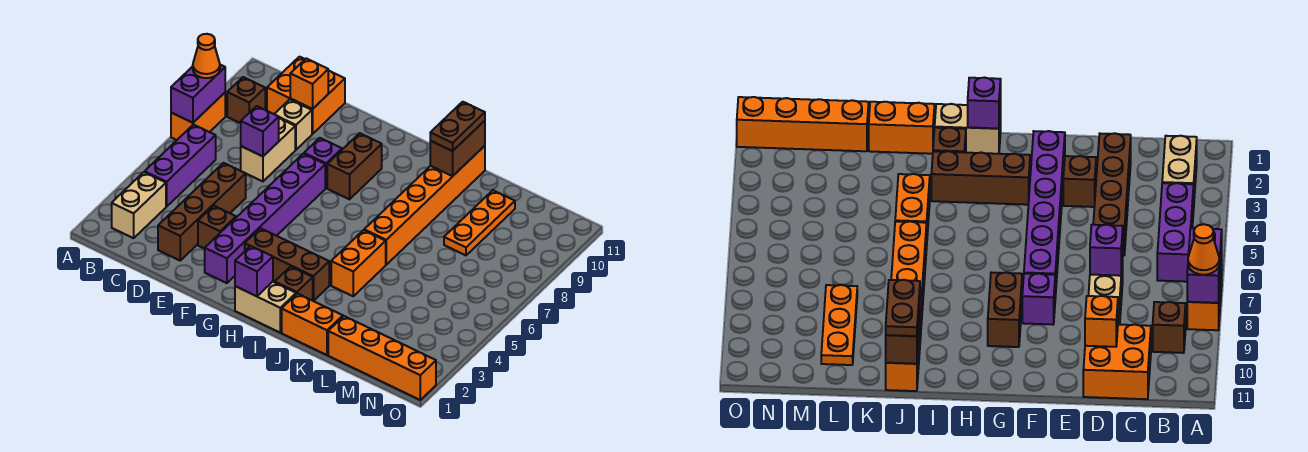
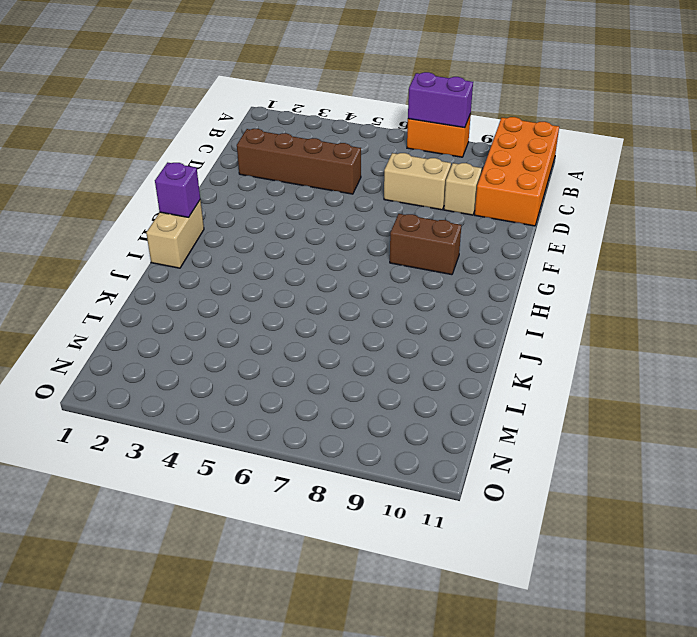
orange 2x4 brick [475,117,559,226] -> orange 2x2 brick [267,57,345,134]
none -> tan 1x2 brick [112,172,166,238]
none -> purple 1x3 brick [145,125,216,206]
none -> brown 1x1 brick [227,77,265,123]

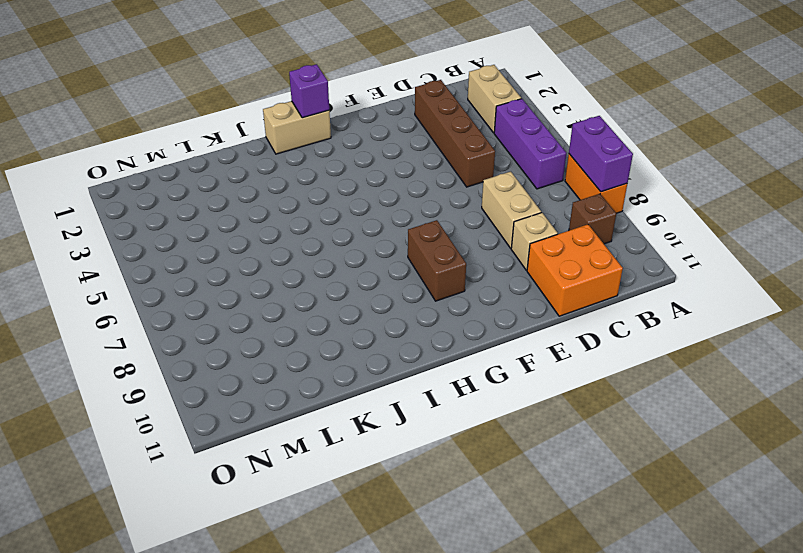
none -> brown 1x1 brick [198,206,236,249]
none -> purple 1x6 brick [205,154,325,283]
none -> purple 1x1 brick [304,138,342,188]

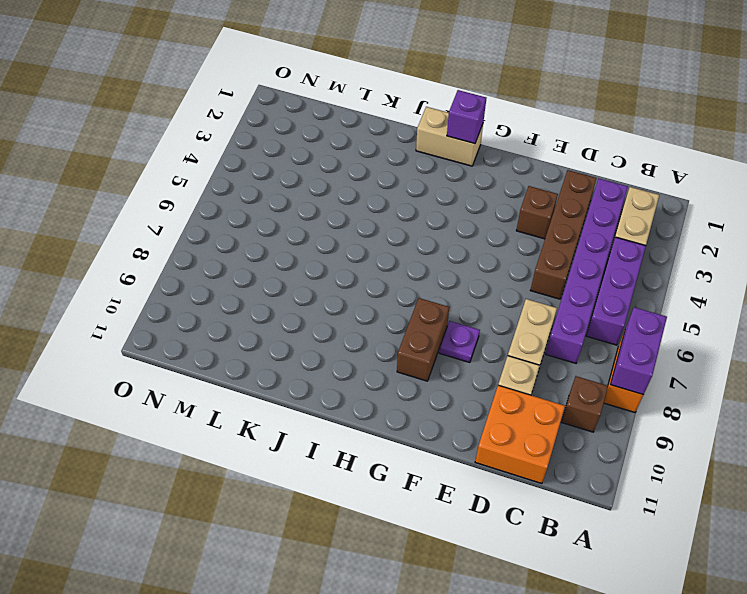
purple 1x6 brick [546,178,628,363] -> purple 1x6 brick moved to [205,154,325,283]
purple 1x1 plate [439,321,480,363] -> purple 1x1 brick [304,138,342,188]
none -> brown 1x3 brick [245,228,329,301]
none -> brown 1x1 brick [275,266,313,301]
none -> orange 1x2 brick [282,294,343,355]

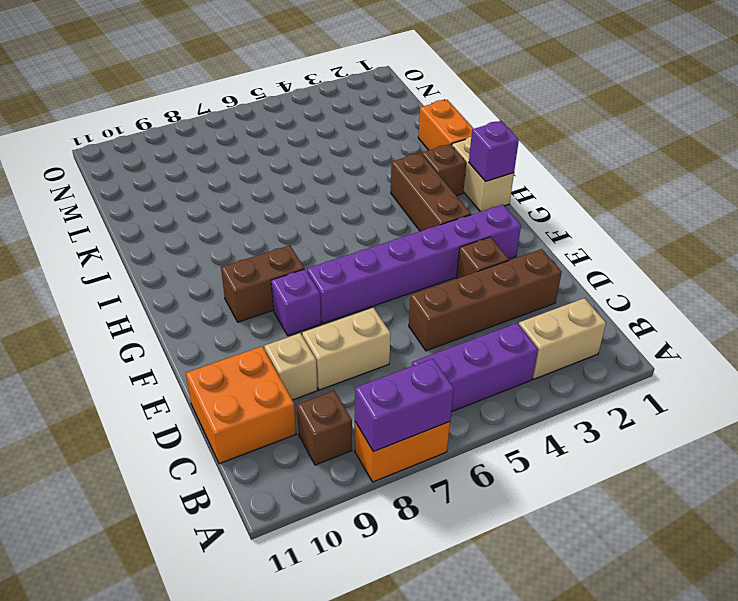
none -> orange 1x2 brick [331,230,386,296]
none -> orange 1x6 brick [364,146,485,265]
none -> orange 1x4 brick [328,316,436,400]

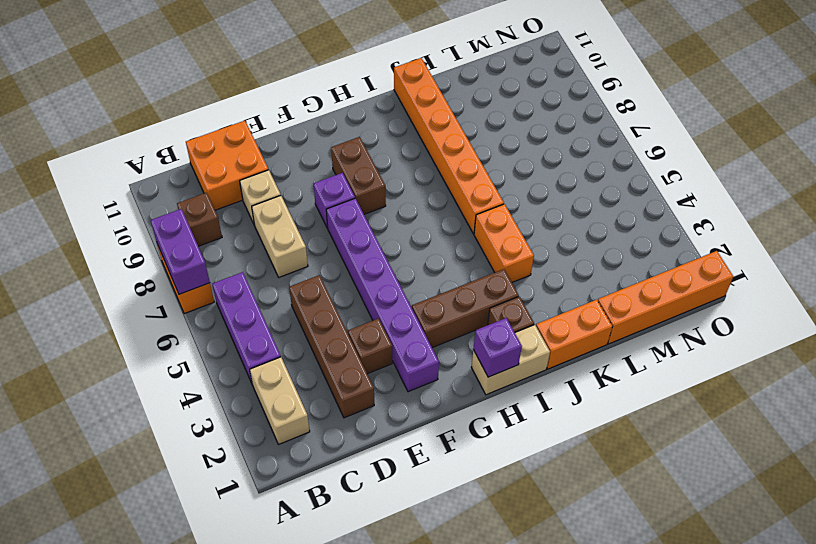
none -> orange 1x3 plate [444,190,515,255]
none -> purple 1x1 brick [241,106,279,156]
none -> orange 1x1 brick [290,58,328,109]

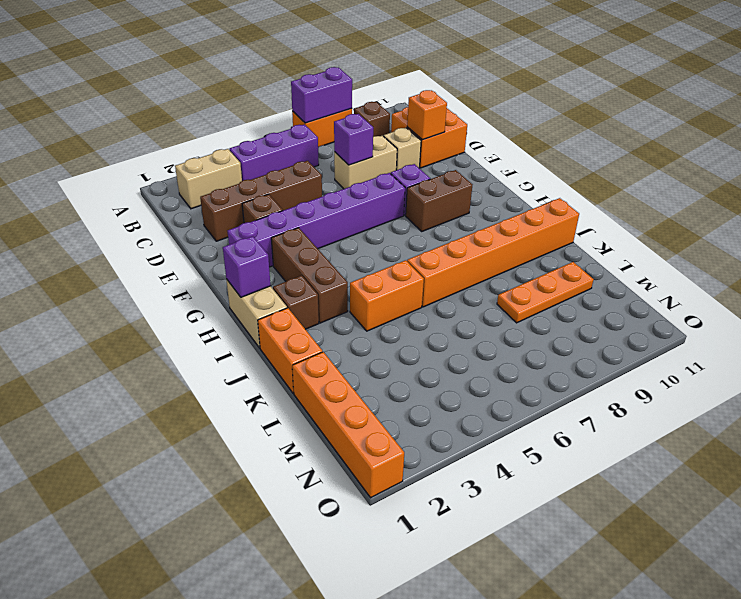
none -> brown 1x2 brick [430,121,485,176]
none -> orange 1x1 cone [193,34,220,78]
none -> brown 1x2 plate [430,102,485,151]

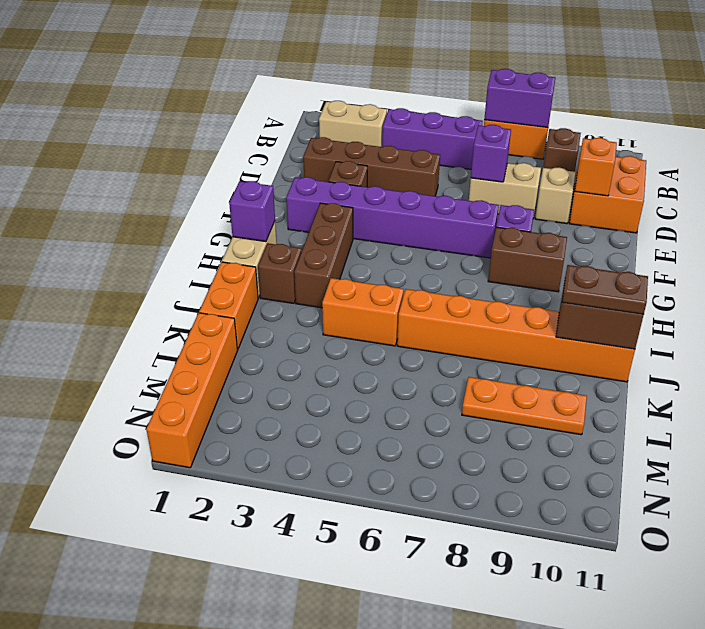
none -> orange 1x1 cone [193,34,220,78]

